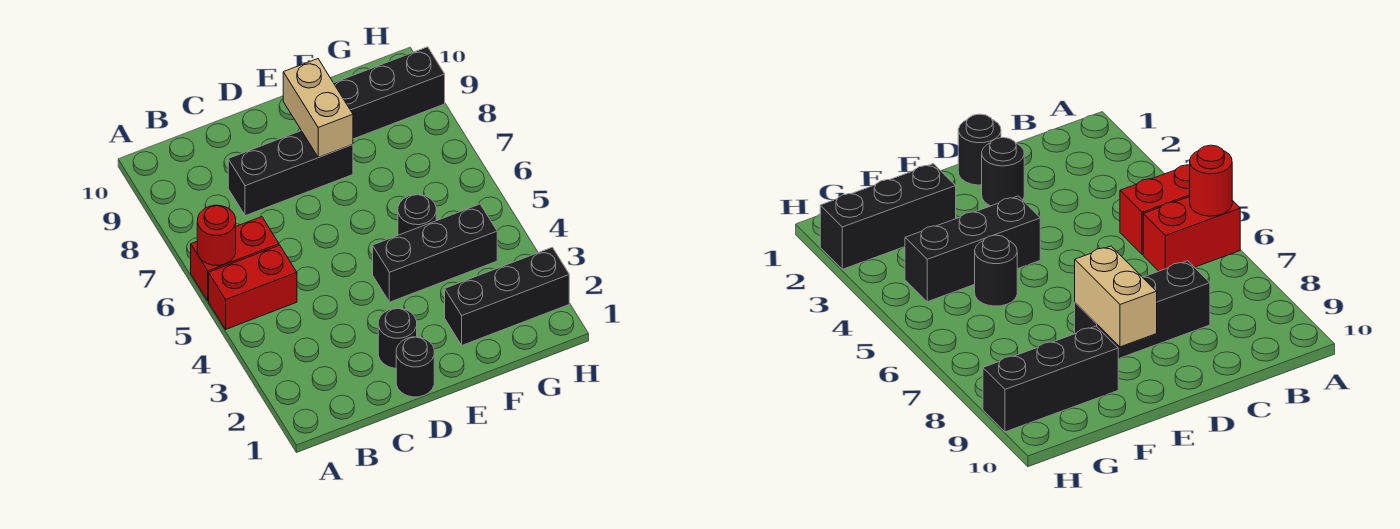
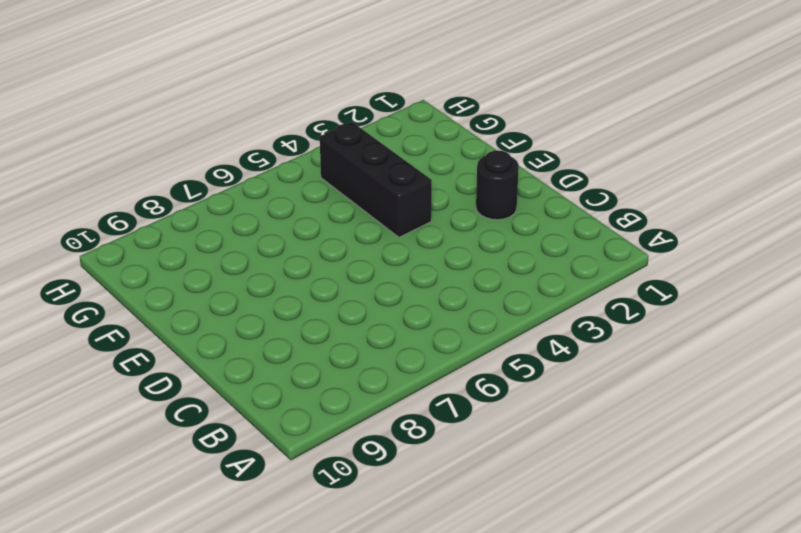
none -> red 1x2 brick [209,245,297,329]
none -> red 1x2 brick [191,217,279,301]

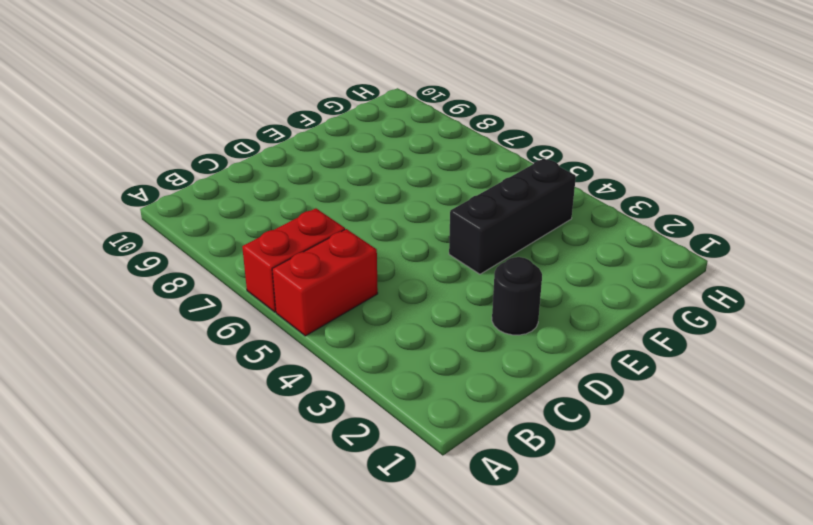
none -> black 1x3 brick [228,131,353,216]
none -> black 1x1 round brick [396,337,434,397]

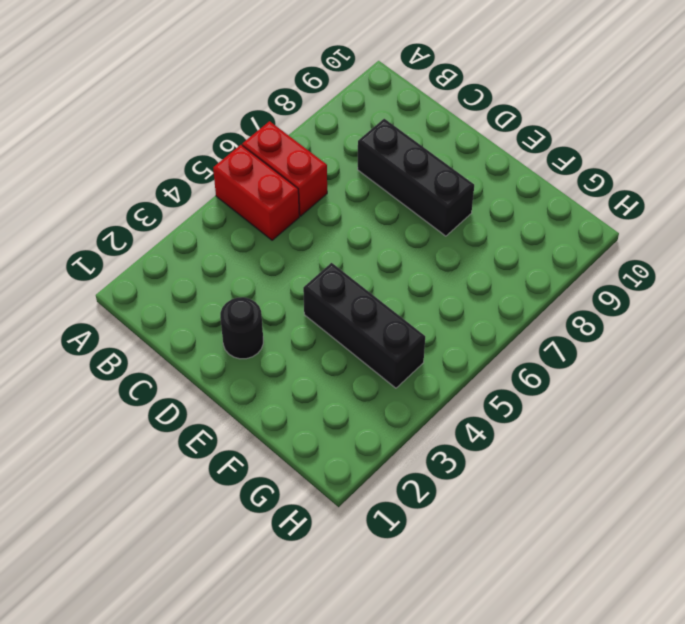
none -> black 1x1 round brick [396,337,434,397]
none -> black 1x3 brick [445,247,569,345]

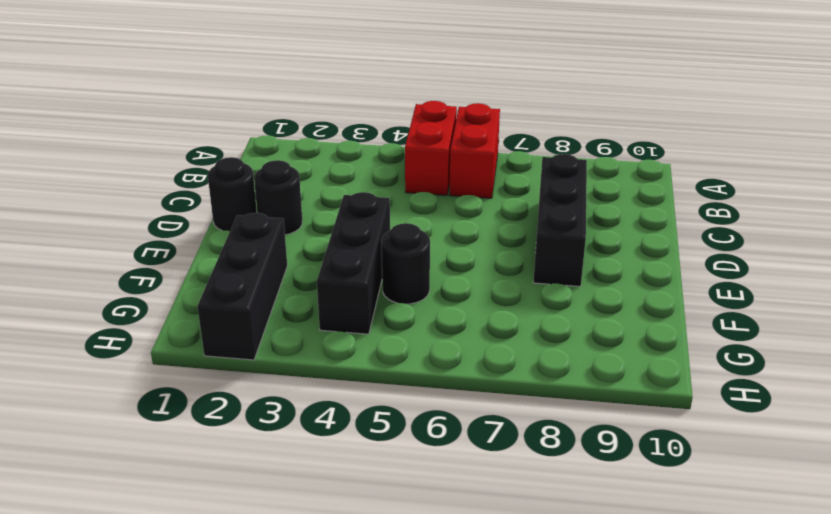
none -> black 1x3 brick [334,47,445,139]
none -> red 1x1 round brick [197,205,236,265]

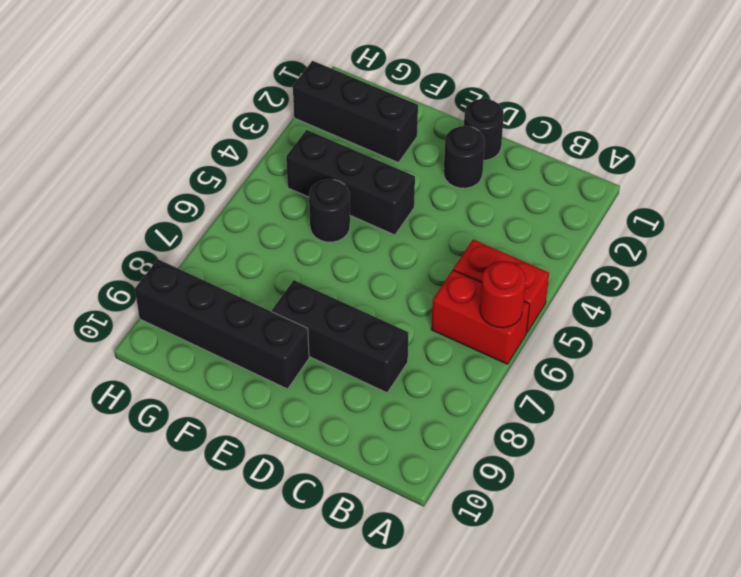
black 1x4 brick [135,259,309,389] -> black 1x3 brick [334,47,445,139]
none -> tan 1x2 brick [283,59,353,157]

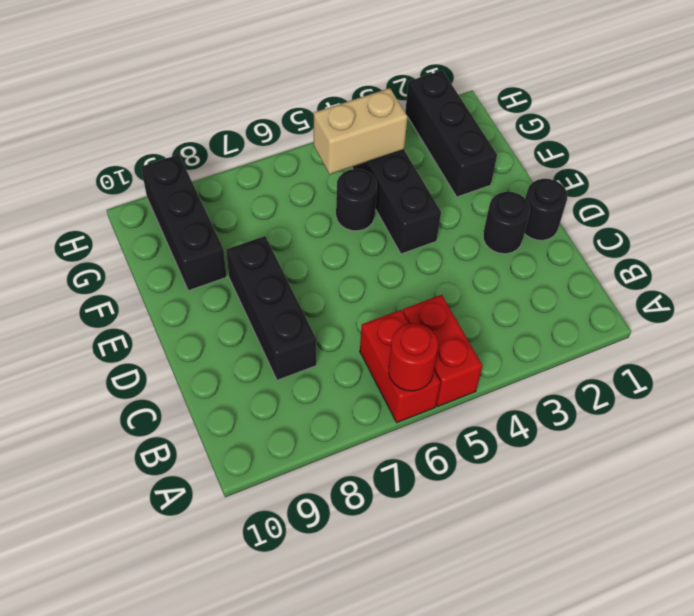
tan 1x2 brick [314,88,407,174] -> tan 1x2 brick moved to [283,59,353,157]

